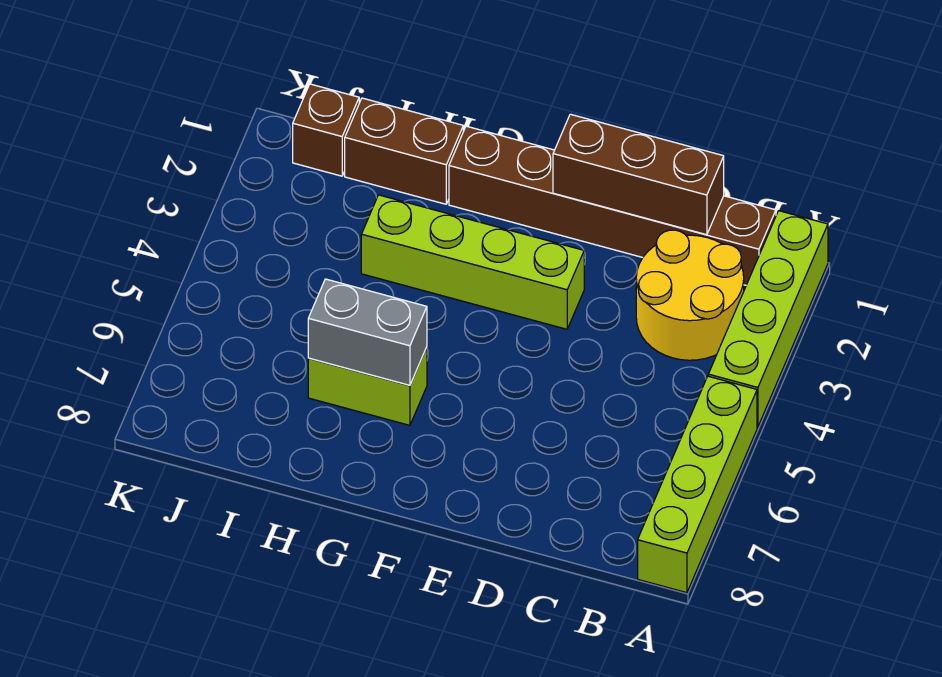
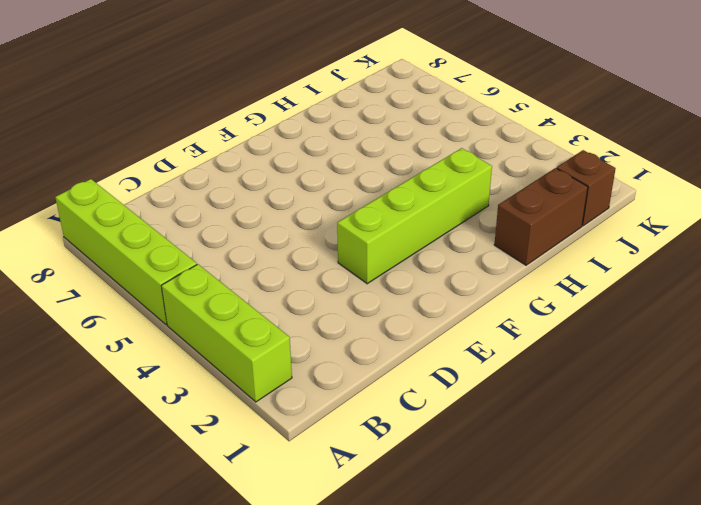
lime 1x3 brick [161,264,292,402] -> lime 1x4 brick [708,211,828,427]
none -> brown 1x6 brick [449,126,776,285]
none -> yellow 2x2 round brick [636,230,744,360]

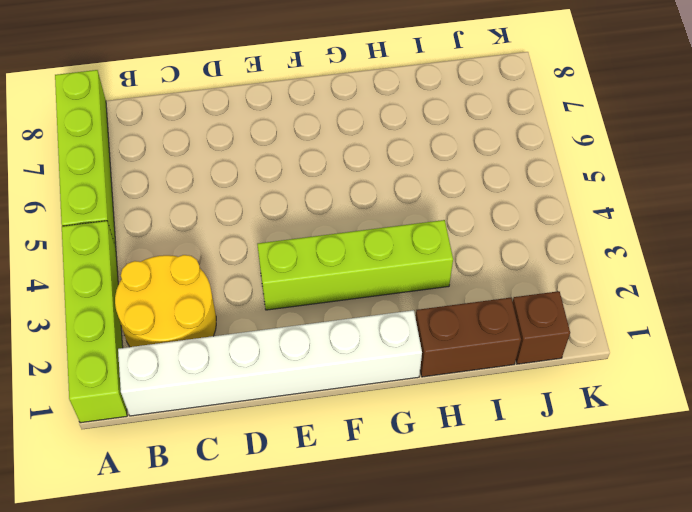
white 1x6 brick [118,310,422,416] -> brown 1x6 brick [449,126,776,285]
none -> lime 1x2 brick [308,347,427,425]
none -> brown 1x3 brick [553,114,724,235]

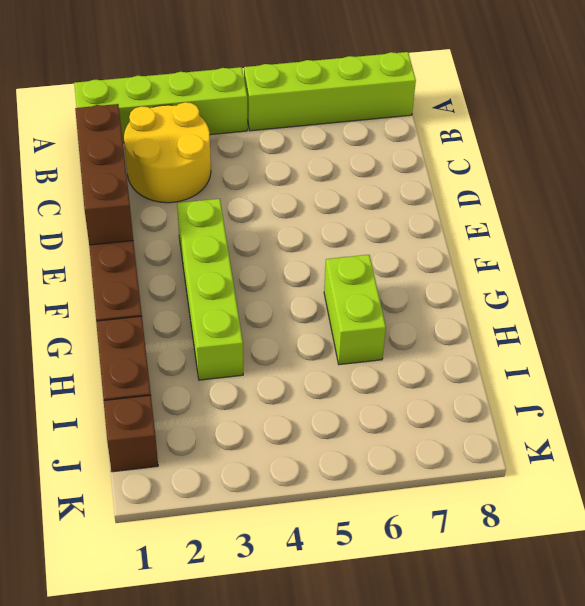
none -> grey 1x2 brick [308,279,427,385]

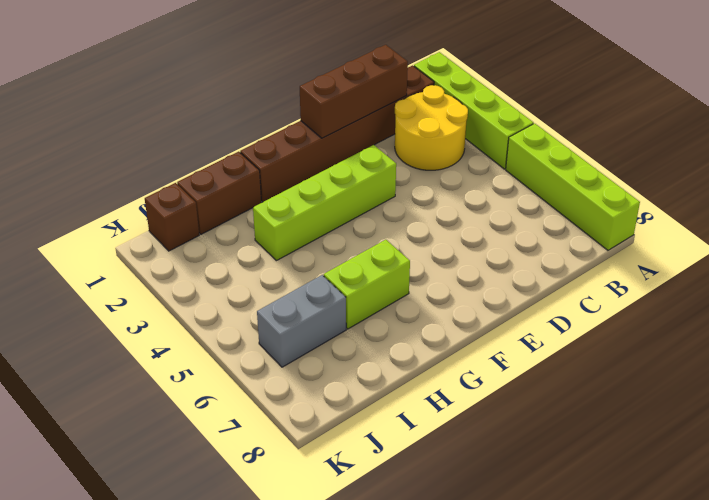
grey 1x2 brick [257,275,346,367] -> grey 1x2 brick moved to [308,279,427,385]

